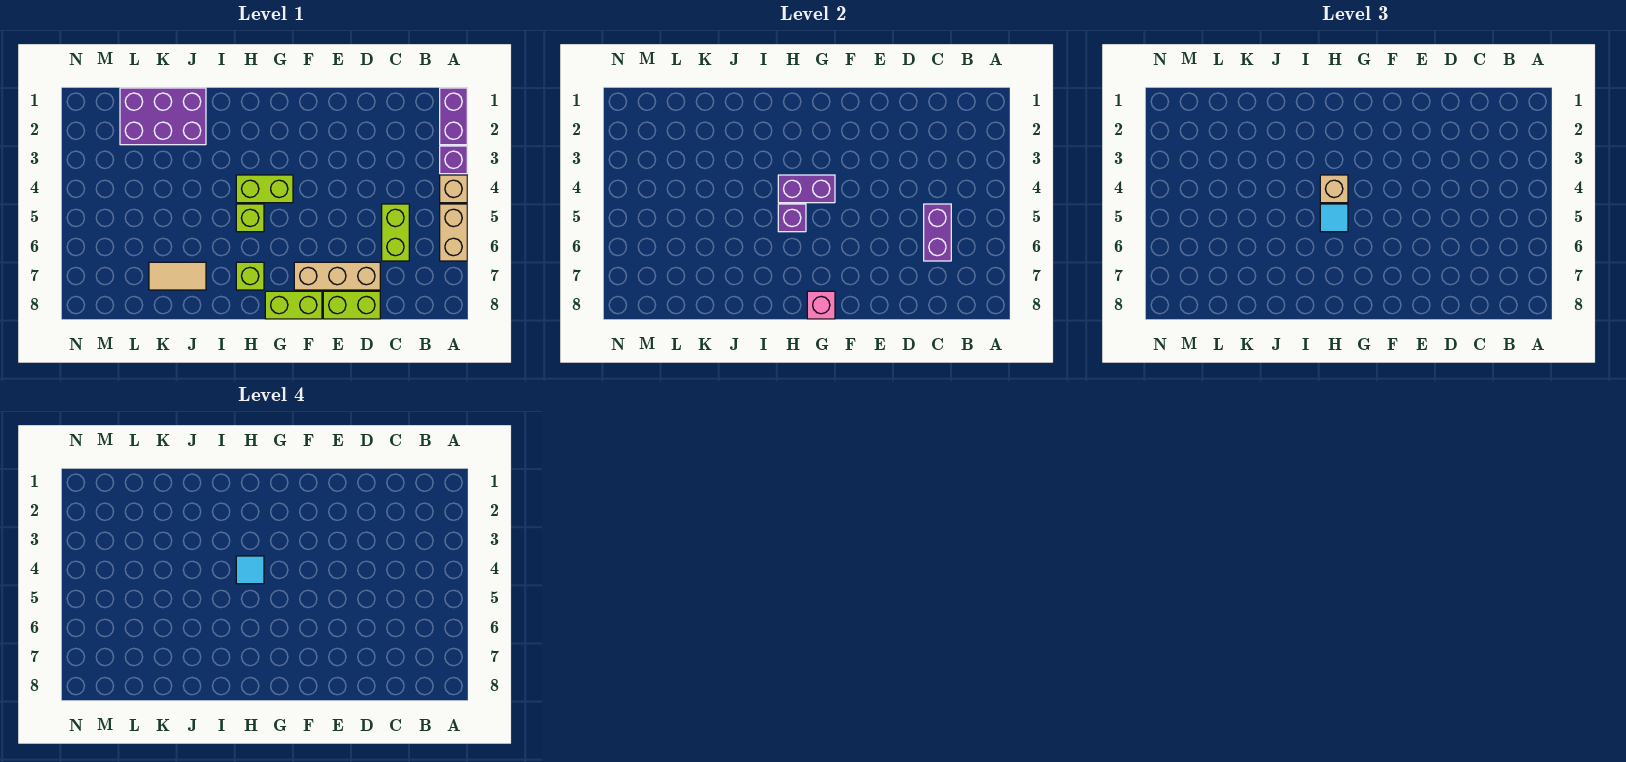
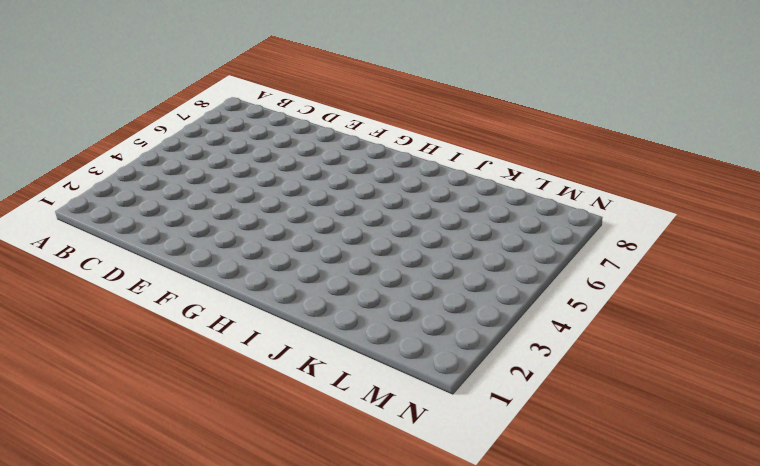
none -> purple 1x2 brick [440,88,467,145]
none -> purple 1x1 brick [440,146,467,174]
none -> tan 1x1 brick [440,175,467,203]

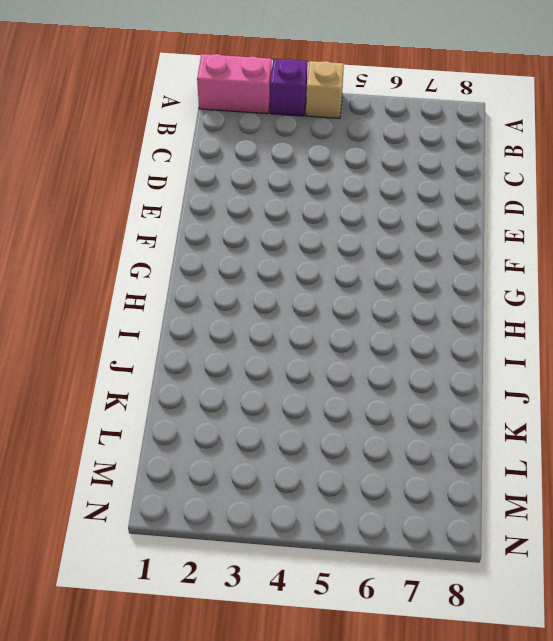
pink 1x2 brick [197,54,272,114] -> purple 1x2 brick [440,88,467,145]
none -> tan 1x2 brick [440,204,467,261]
none -> lime 1x2 brick [382,204,409,261]
none -> tan 1x3 brick [294,262,380,290]

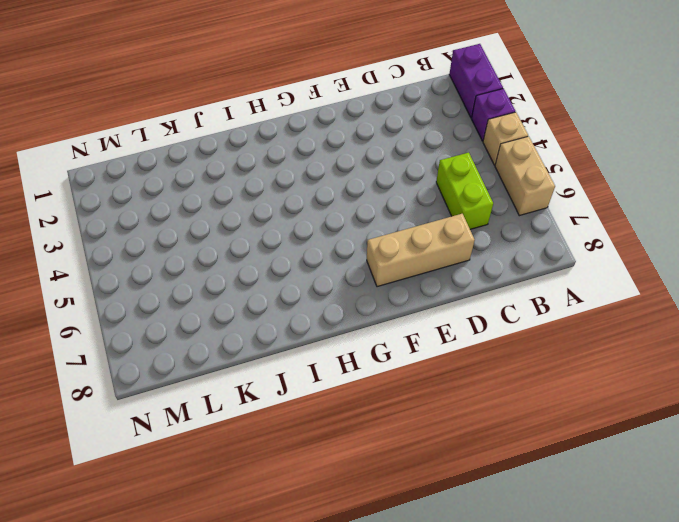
none -> lime 1x2 brick [323,291,380,319]
none -> lime 1x2 brick [265,291,322,319]
none -> lime 1x2 brick [236,175,293,203]

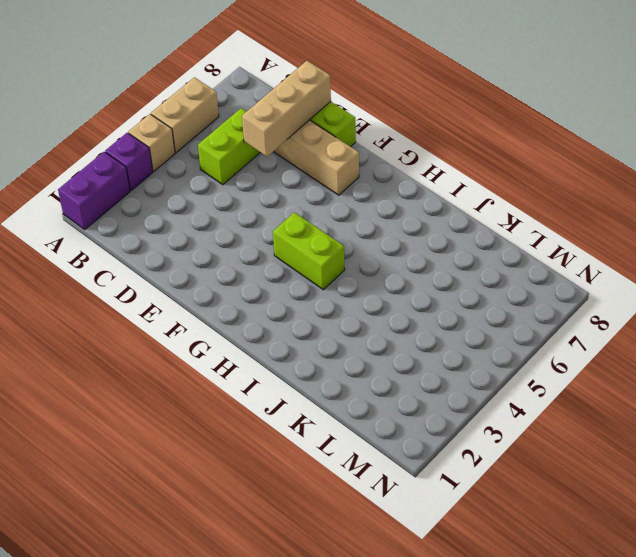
tan 1x3 brick [242,61,331,157] -> none
none -> lime 1x2 brick [265,291,322,319]
none -> lime 1x1 brick [236,204,264,232]
none -> lime 1x1 brick [236,262,264,290]

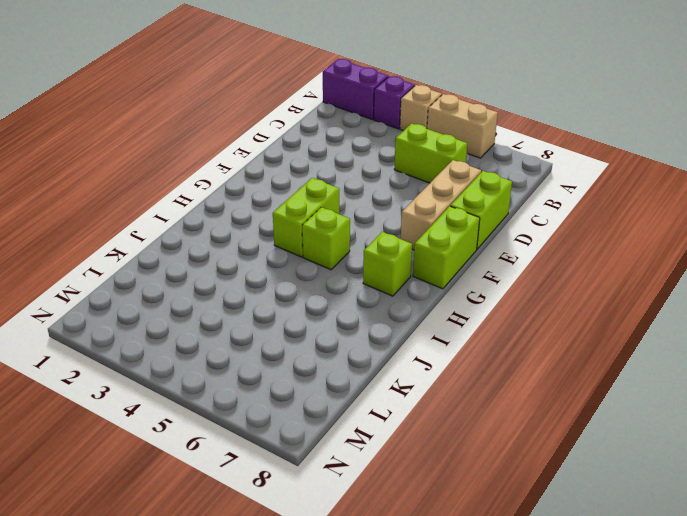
none -> purple 2x3 brick [120,88,206,145]
none -> tan 1x2 tile [149,262,206,290]
none -> purple 1x2 brick [924,204,951,261]

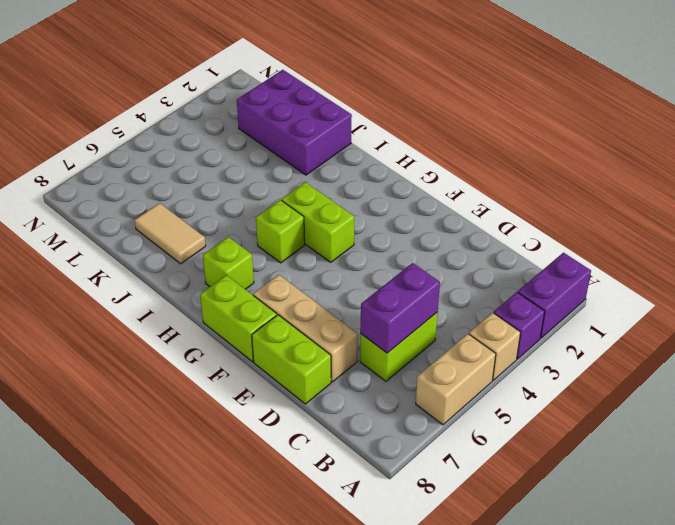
none -> purple 1x2 brick [778,175,835,203]
none -> pink 1x1 brick [807,291,835,319]
none -> purple 1x1 brick [778,204,806,232]

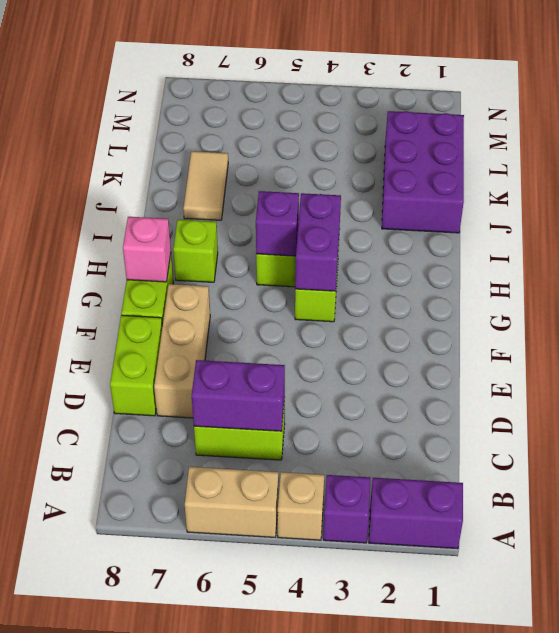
none -> tan 1x1 brick [1320,175,1348,203]
none -> cyan 1x1 tile [1320,204,1348,232]
none -> cyan 1x1 tile [236,556,264,584]

